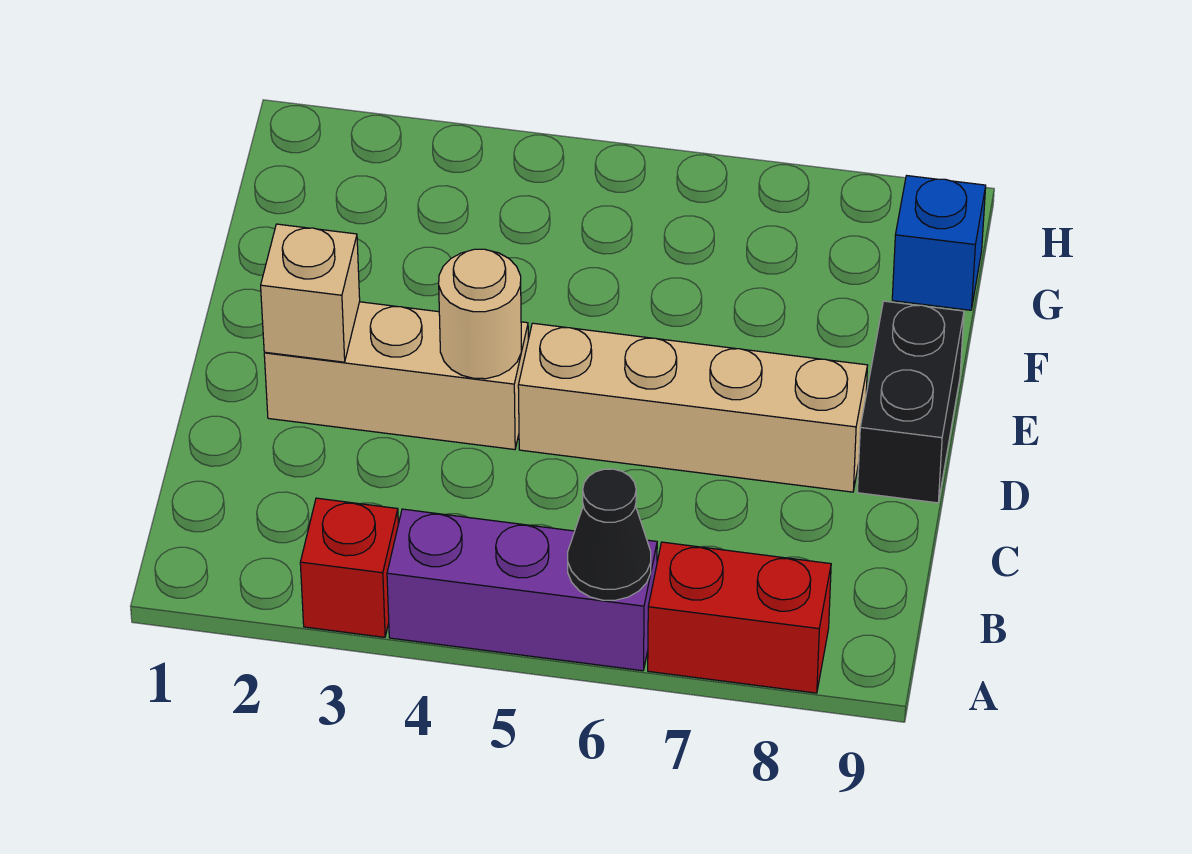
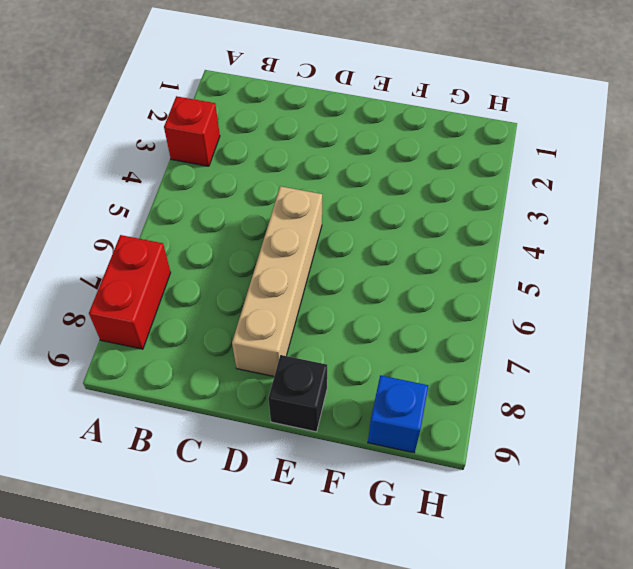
black 1x1 brick [268,355,327,432] -> black 1x2 brick [857,301,964,503]
none -> purple 1x3 brick [387,509,657,671]
none -> tan 1x3 brick [264,302,528,450]

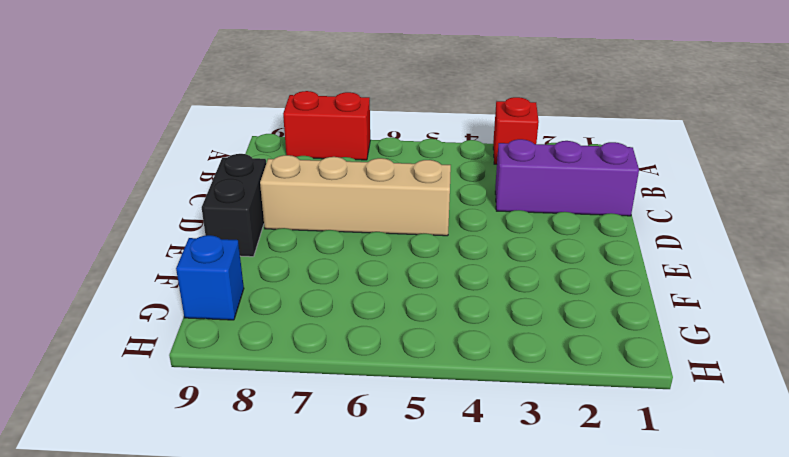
purple 1x3 brick [495,139,639,216] -> purple 1x3 brick moved to [387,509,657,671]
none -> tan 1x3 brick [264,302,528,450]
none -> black 1x1 cone [568,469,651,600]

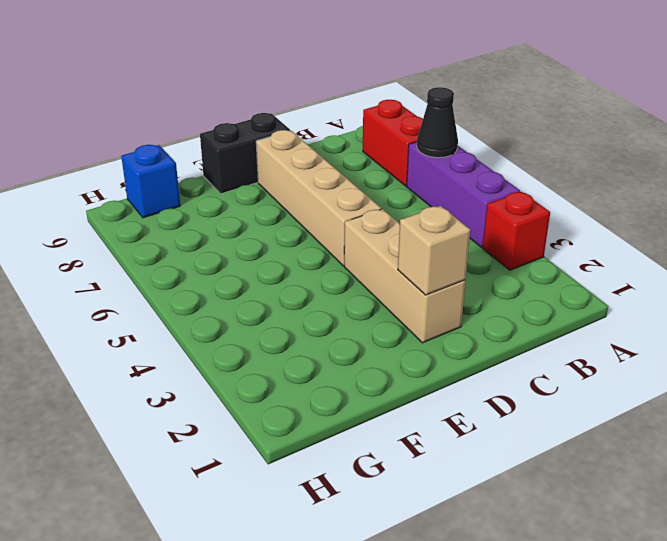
none -> tan 1x1 round brick [439,249,521,379]

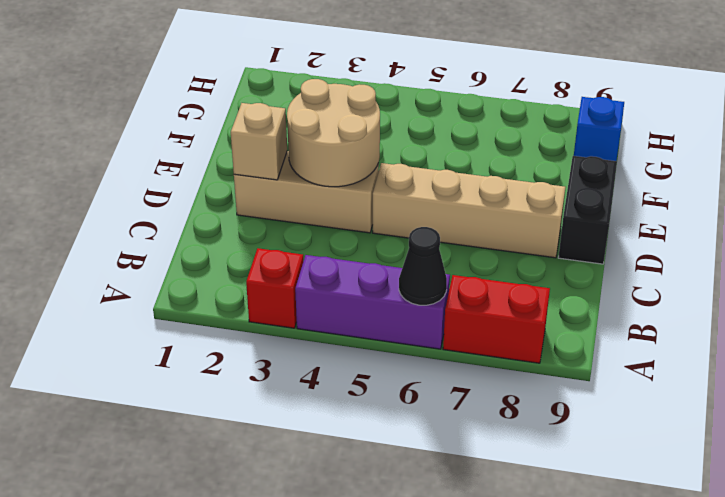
tan 2x2 round brick [287,79,380,187] -> tan 1x1 round brick [439,249,521,379]

